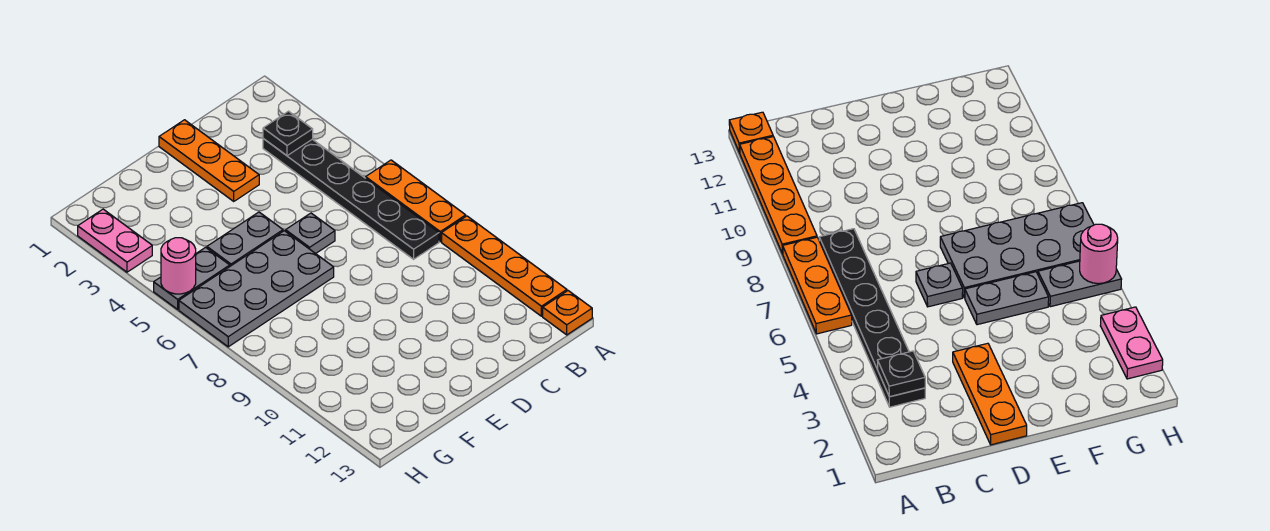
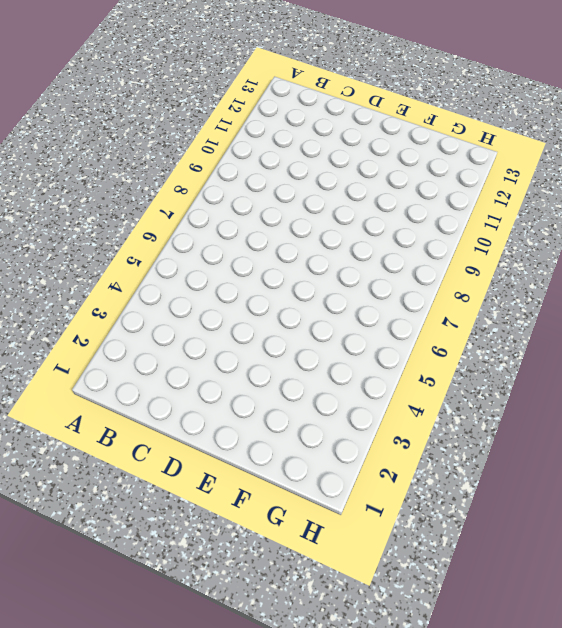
none -> orange 1x3 plate [366,160,466,242]
none -> orange 1x4 plate [442,216,567,316]
none -> orange 1x1 plate [543,291,592,335]

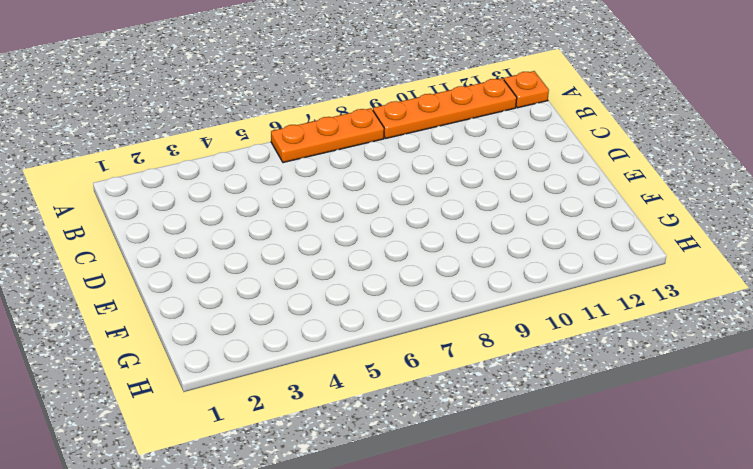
none -> black 1x6 plate [263,139,439,259]
none -> orange 1x3 plate [159,120,259,201]
none -> grey 1x1 plate [286,213,335,254]

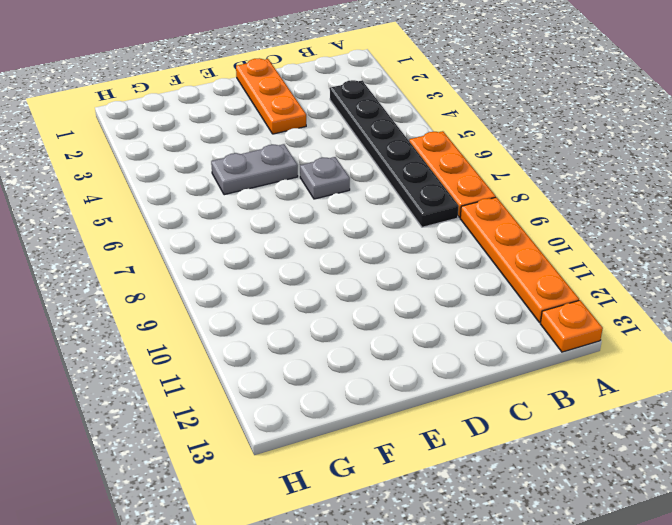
none -> grey 2x4 plate [179,231,334,347]
none -> grey 1x2 plate [154,247,230,309]
none -> pink 1x2 plate [78,209,152,272]

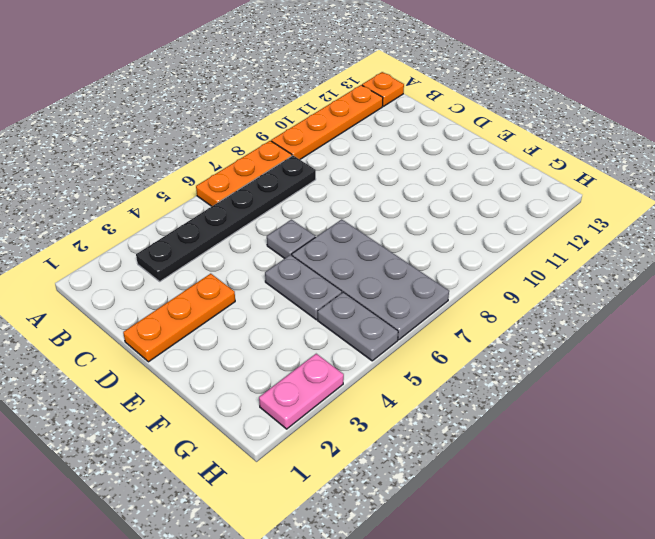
none -> black 1x1 plate [263,111,313,156]
none -> pink 1x1 round brick [161,238,196,294]

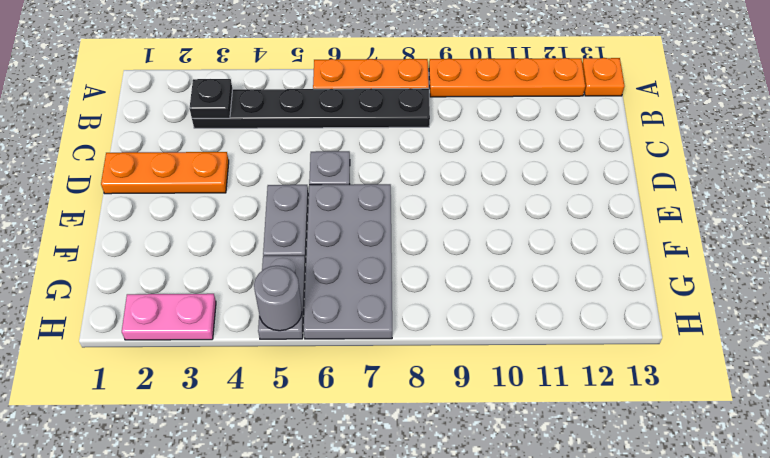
grey 1x1 round brick [254,266,302,331] -> pink 1x1 round brick [161,238,196,294]

